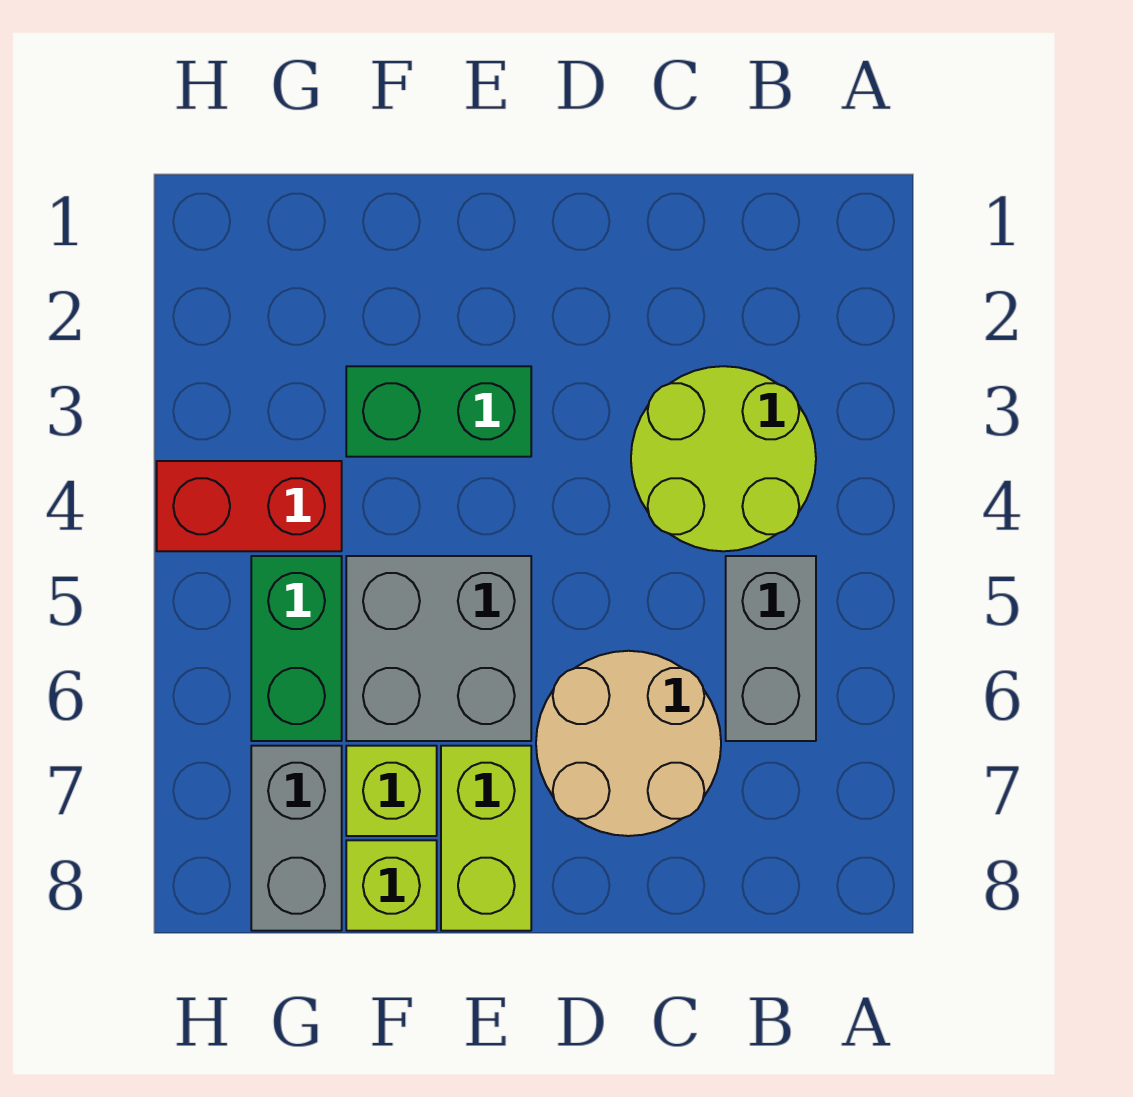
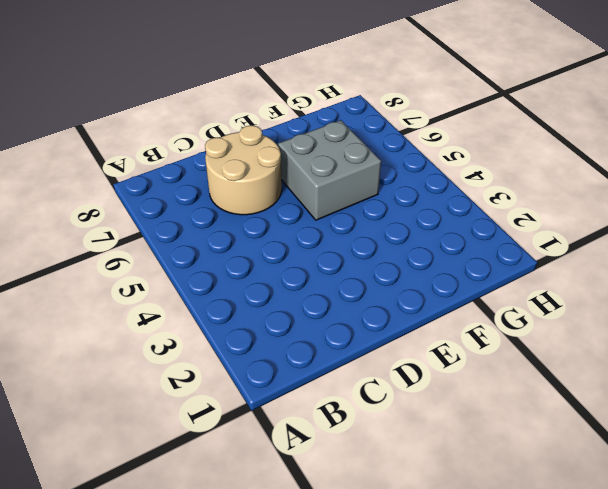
none -> lime 2x2 round brick [631,366,816,551]
none -> grey 1x2 brick [726,556,816,741]

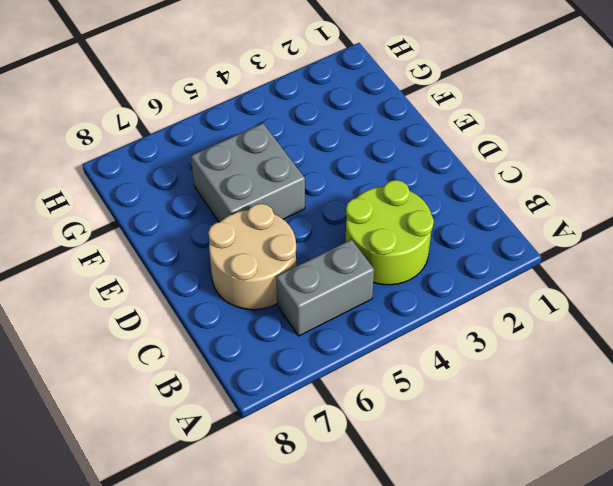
none -> green 1x2 brick [346,366,531,457]
none -> lime 1x2 brick [441,746,531,931]

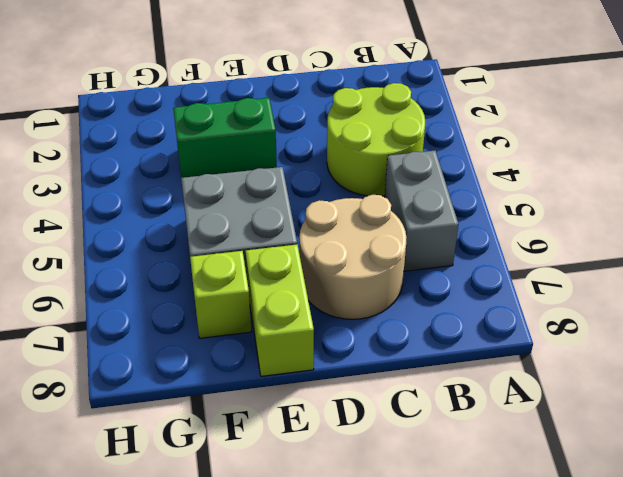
none -> lime 1x1 brick [346,840,437,931]
none -> red 1x2 brick [157,461,342,551]

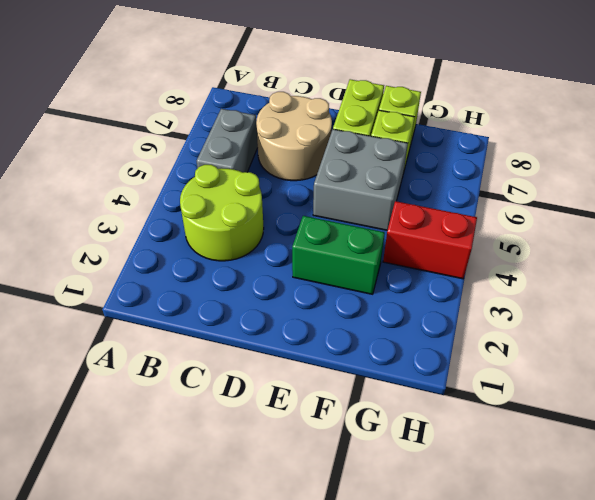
none -> green 1x2 brick [251,556,342,741]
none -> grey 1x2 brick [251,746,342,931]

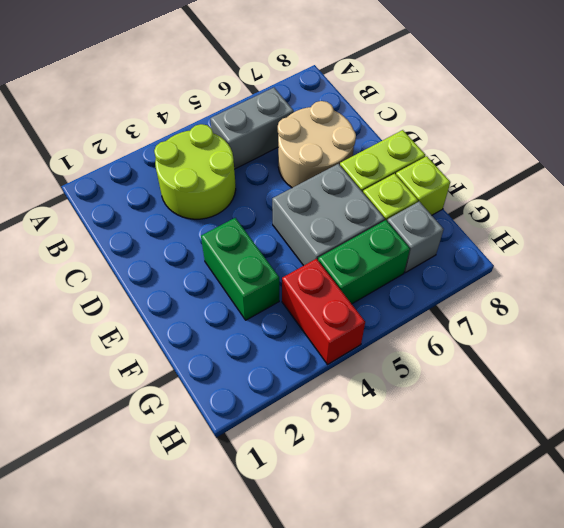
grey 1x1 brick [387,202,444,273] -> grey 1x2 brick [251,746,342,931]

